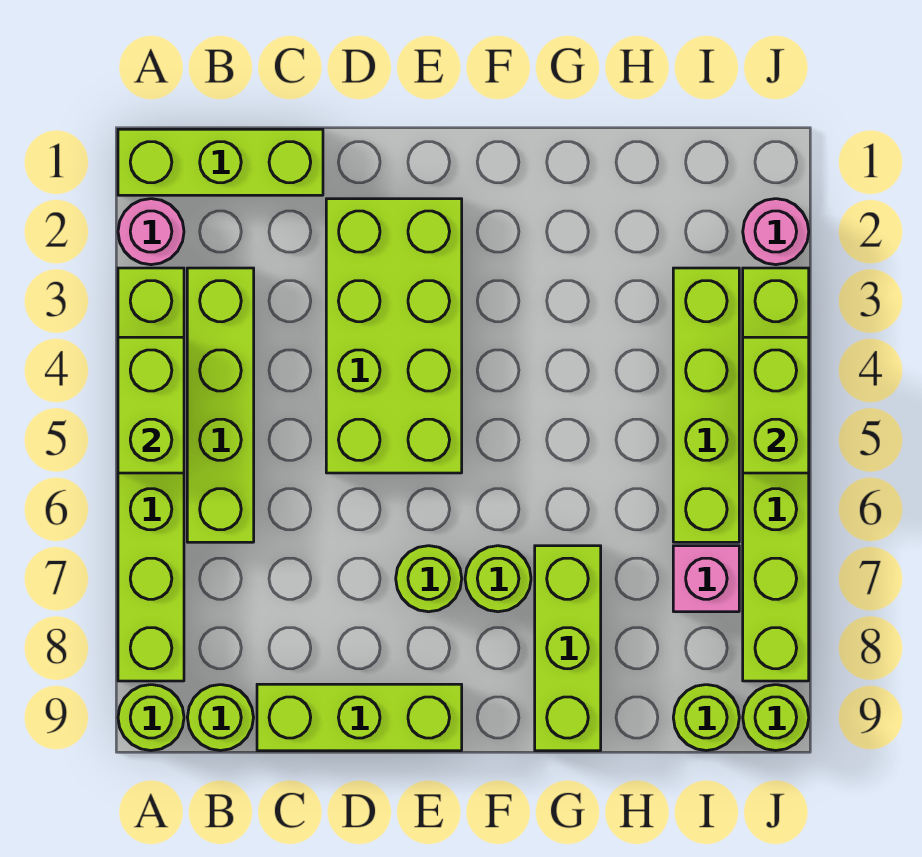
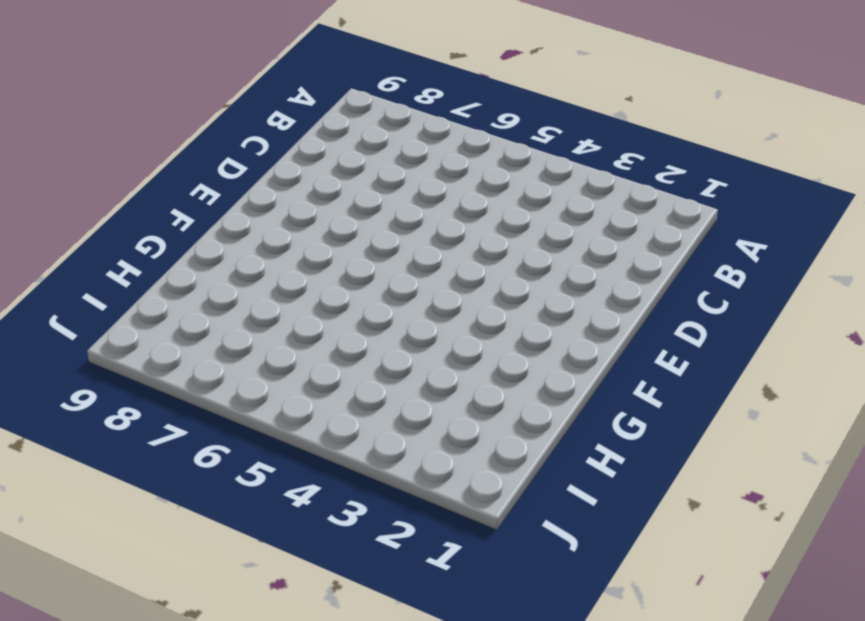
none -> lime 1x3 brick [118,129,323,195]
none -> pink 1x1 round brick [118,199,184,265]
none -> lime 1x6 brick [118,268,184,681]

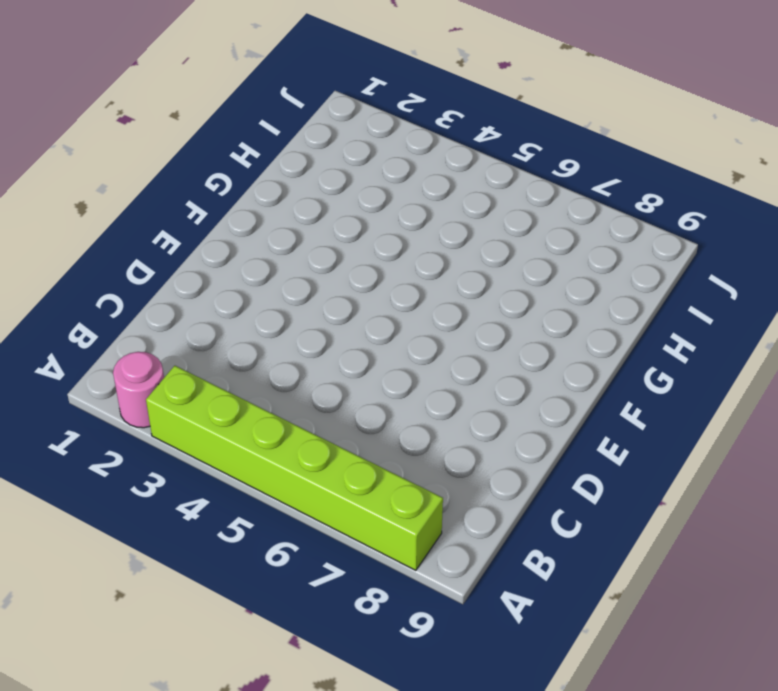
none -> lime 1x3 brick [118,129,323,195]
none -> lime 1x1 round brick [118,685,184,751]
none -> lime 1x4 brick [187,268,254,542]

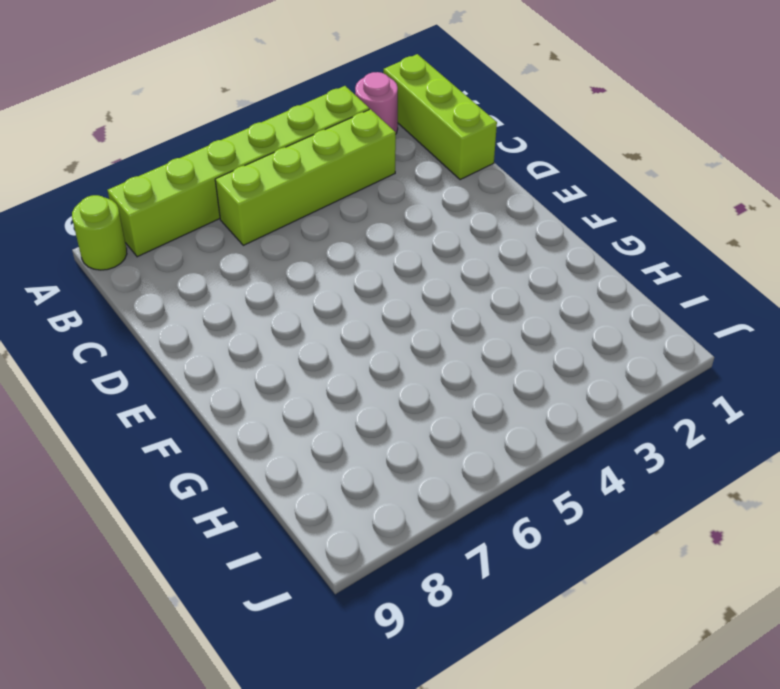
none -> lime 1x1 round brick [187,685,253,751]
none -> lime 1x3 brick [257,684,462,751]
none -> lime 2x4 brick [326,199,462,473]

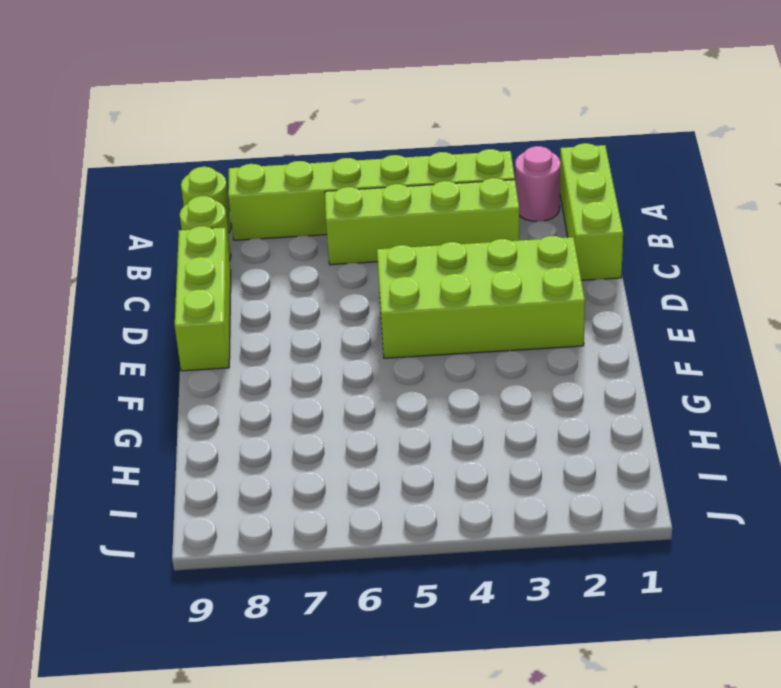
none -> lime 1x1 round brick [396,546,462,612]
none -> lime 1x1 round brick [465,546,531,612]
none -> lime 1x3 brick [535,546,601,751]

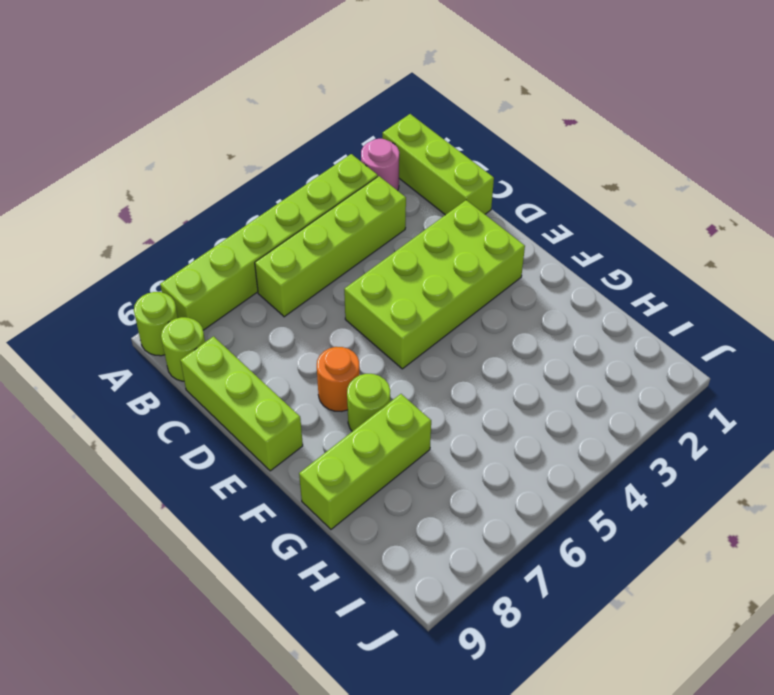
orange 1x1 round brick [317,347,360,411] -> lime 1x1 round brick [396,546,462,612]
none -> lime 1x4 brick [673,268,739,542]
none -> pink 1x1 brick [673,546,739,612]
none -> lime 1x1 round brick [673,685,739,751]

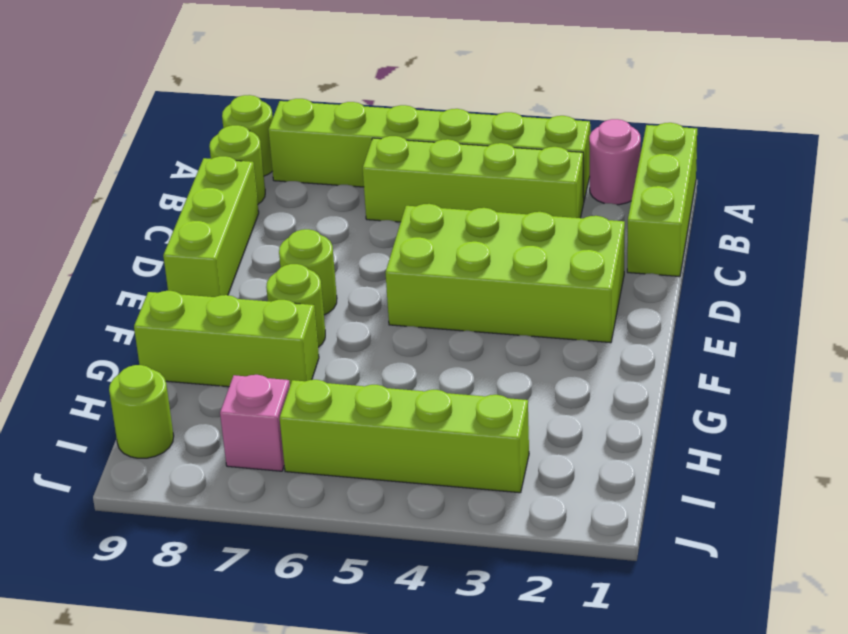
none -> pink 1x1 round brick [743,199,809,265]
none -> lime 1x6 brick [743,268,809,681]
none -> lime 1x1 round brick [743,685,809,751]

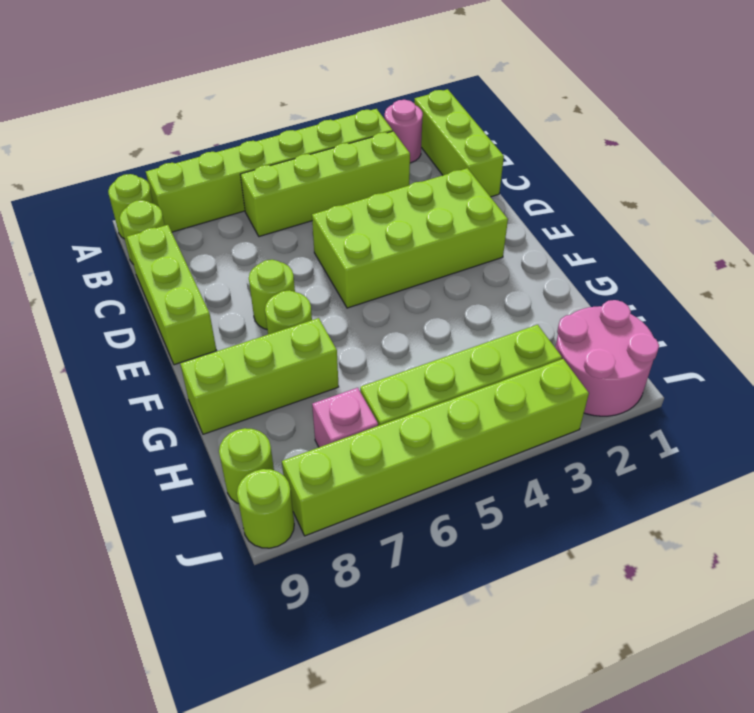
pink 2x2 round brick [555,300,659,416] -> pink 1x1 round brick [743,199,809,265]
none -> lime 1x2 brick [118,337,184,473]
none -> lime 1x2 brick [743,337,809,473]

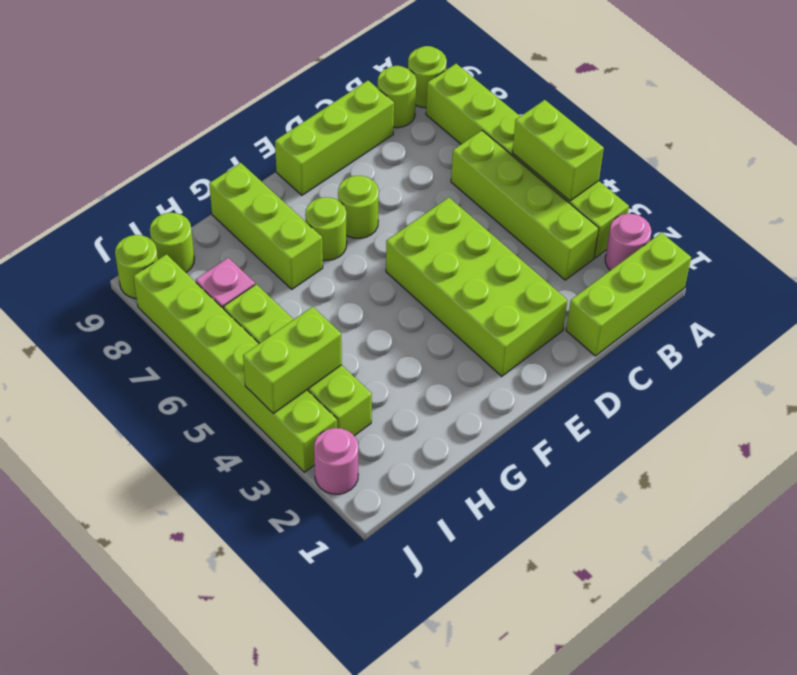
lime 1x2 brick [243,307,342,413] -> lime 1x2 brick turned to [743,337,809,473]

